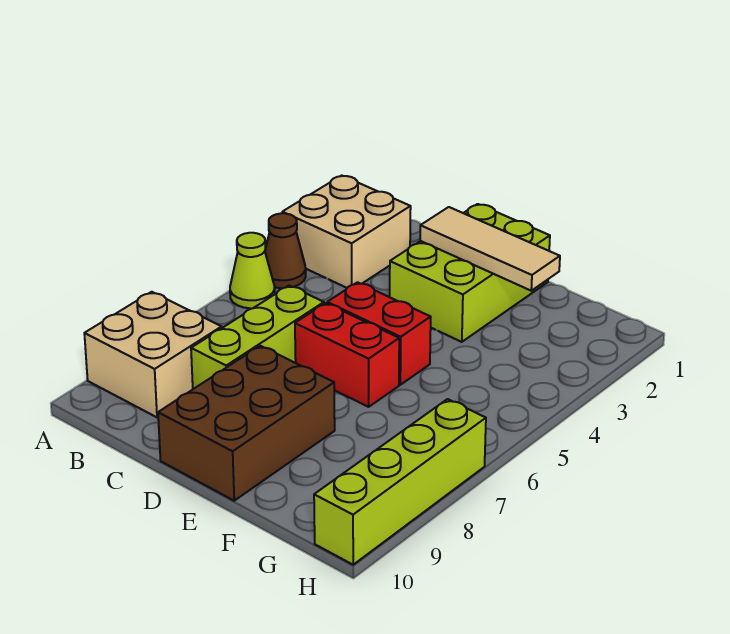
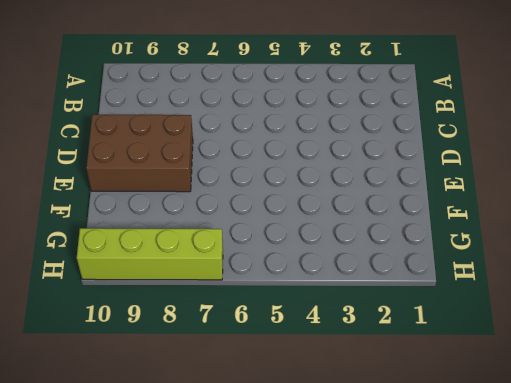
none -> tan 2x2 brick [282,175,411,288]
none -> brown 1x1 cone [265,213,306,288]

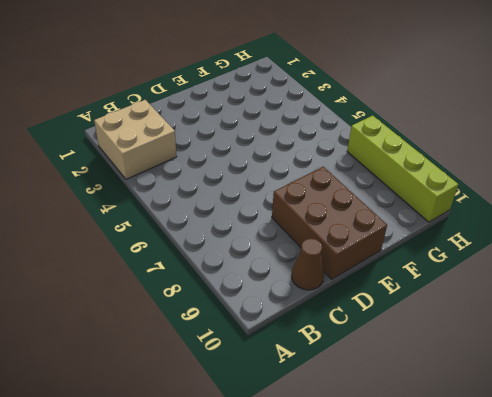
brown 1x1 cone [291,238,324,290] -> brown 1x1 cone moved to [265,213,306,288]
none -> lime 1x1 cone [230,233,275,308]
none -> tan 2x2 brick [84,292,222,417]

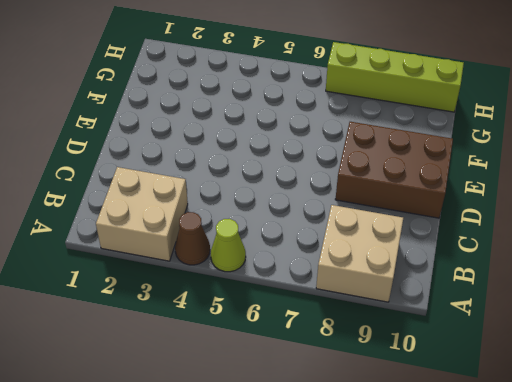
none -> lime 1x3 brick [191,286,324,389]
none -> lime 2x3 brick [390,204,550,342]

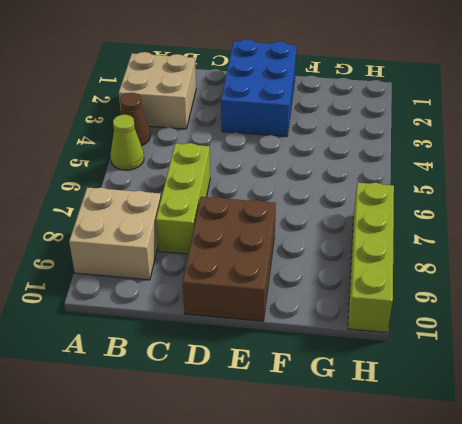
blue 2x3 brick [221,40,297,137] -> lime 2x3 brick [390,204,550,342]
none -> red 1x2 brick [327,282,431,385]
none -> red 1x2 brick [295,303,399,407]

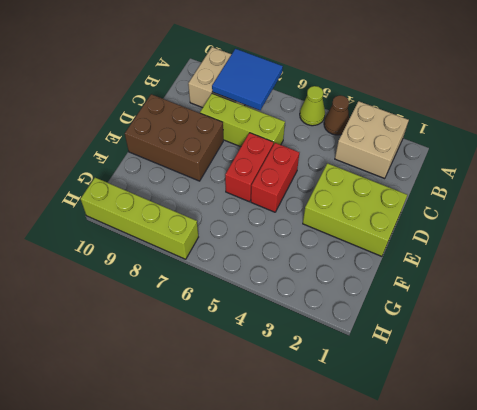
blue 2x2 tile [212,49,283,110] -> none
none -> tan 1x3 tile [420,207,560,291]

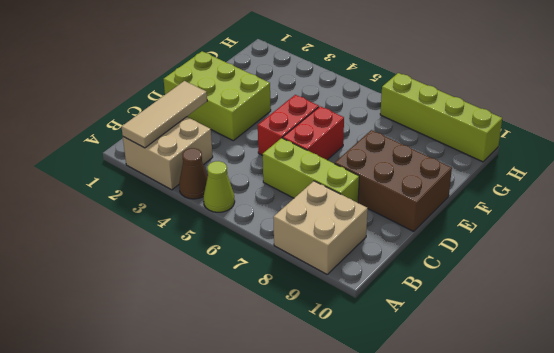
tan 1x3 tile [122,81,207,148] -> tan 1x3 tile moved to [420,207,560,291]

